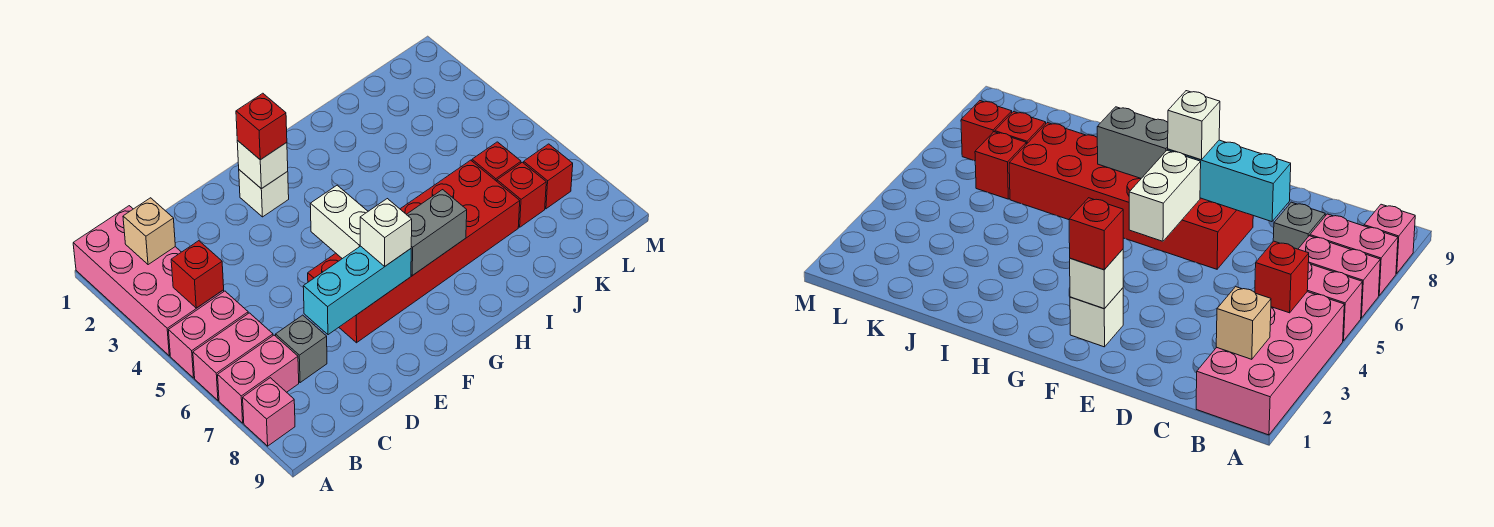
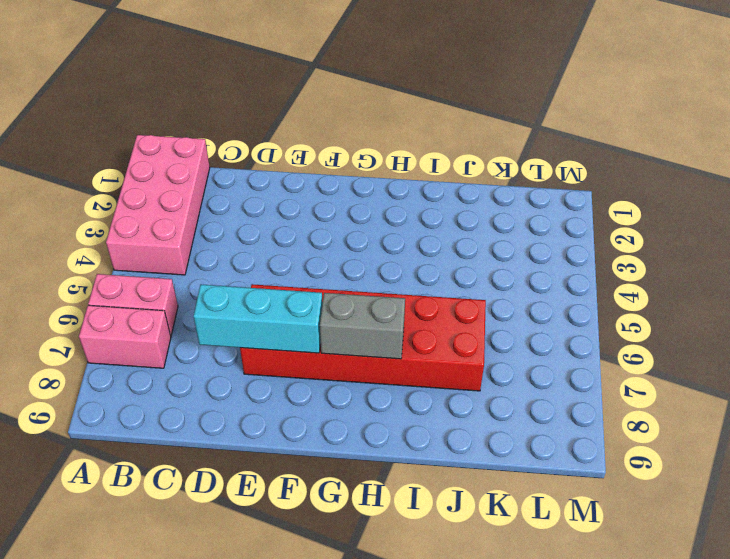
none -> pink 1x2 brick [169,291,248,378]
none -> pink 1x1 brick [243,378,295,446]
none -> grey 1x1 brick [276,315,327,383]

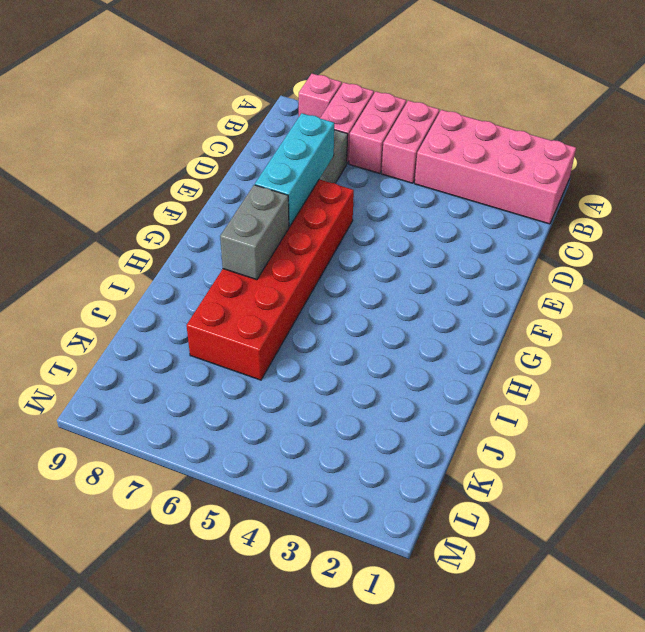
none -> white 1x1 brick [239,170,289,217]
none -> red 1x1 brick [472,142,521,181]
none -> red 1x1 brick [497,162,546,227]

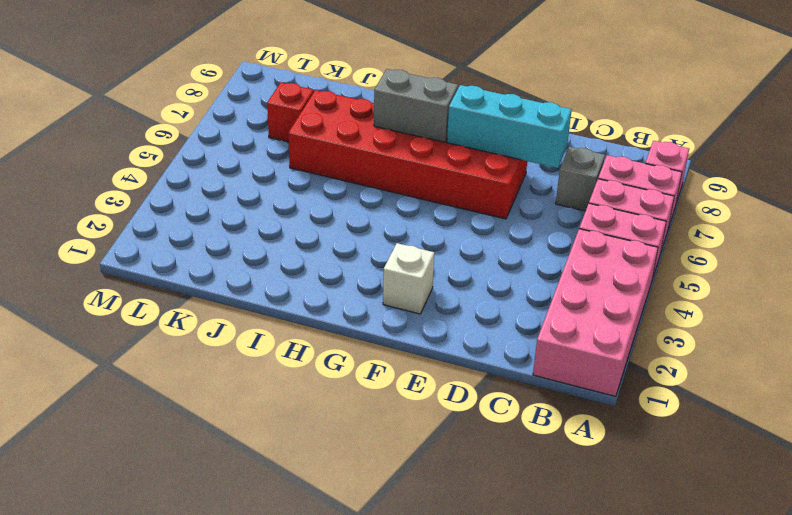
none -> red 1x1 brick [472,142,521,181]
none -> red 1x1 brick [524,144,573,209]
none -> tan 1x1 brick [123,198,175,265]

